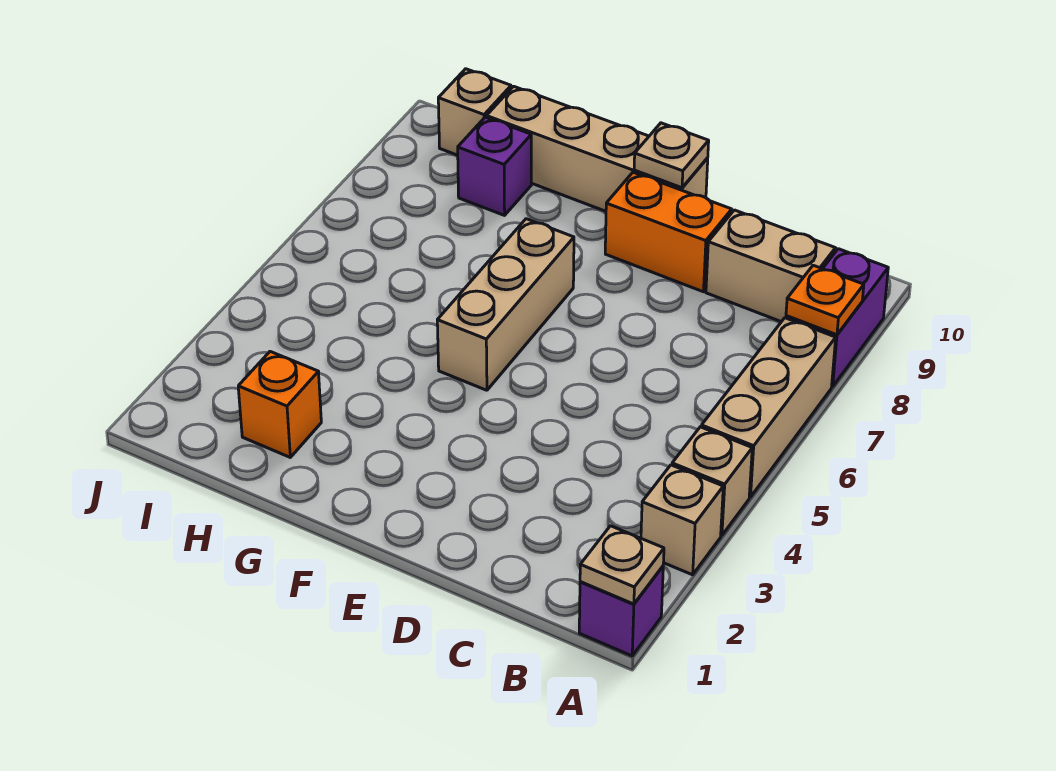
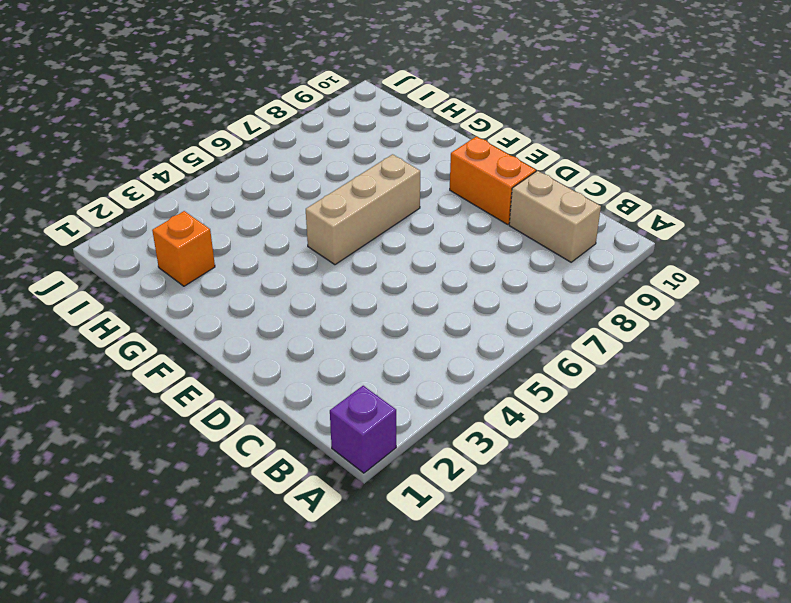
none -> tan 1x1 brick [641,465,723,575]
none -> tan 1x1 brick [672,427,752,536]
none -> tan 1x3 brick [701,318,836,497]

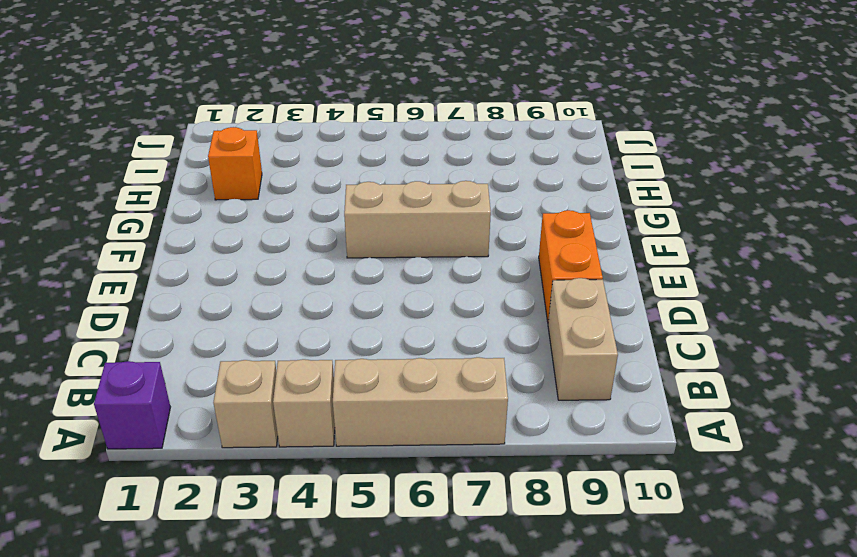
none -> purple 1x2 brick [786,249,888,387]
none -> tan 1x4 brick [486,86,708,211]
none -> purple 1x1 brick [458,117,531,215]

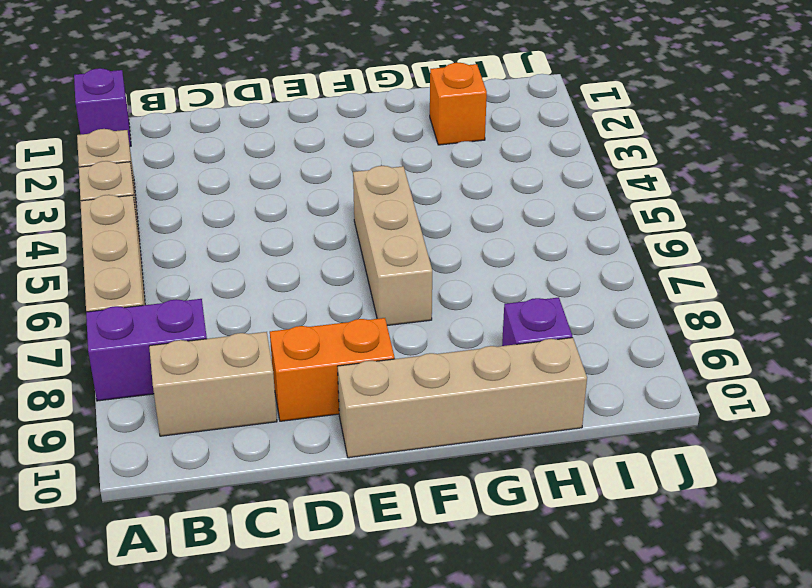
purple 1x2 brick [86,299,207,401] -> purple 1x2 brick turned to [786,249,888,387]
none -> tan 1x1 brick [438,69,511,155]
none -> tan 1x1 plate [580,526,664,604]
none -> orange 1x1 plate [786,265,864,335]

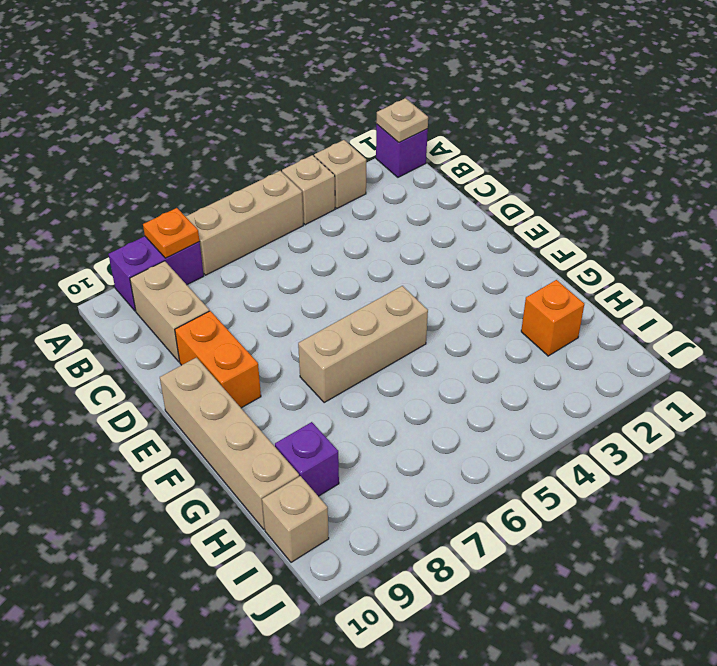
none -> tan 1x1 plate [634,123,709,188]

